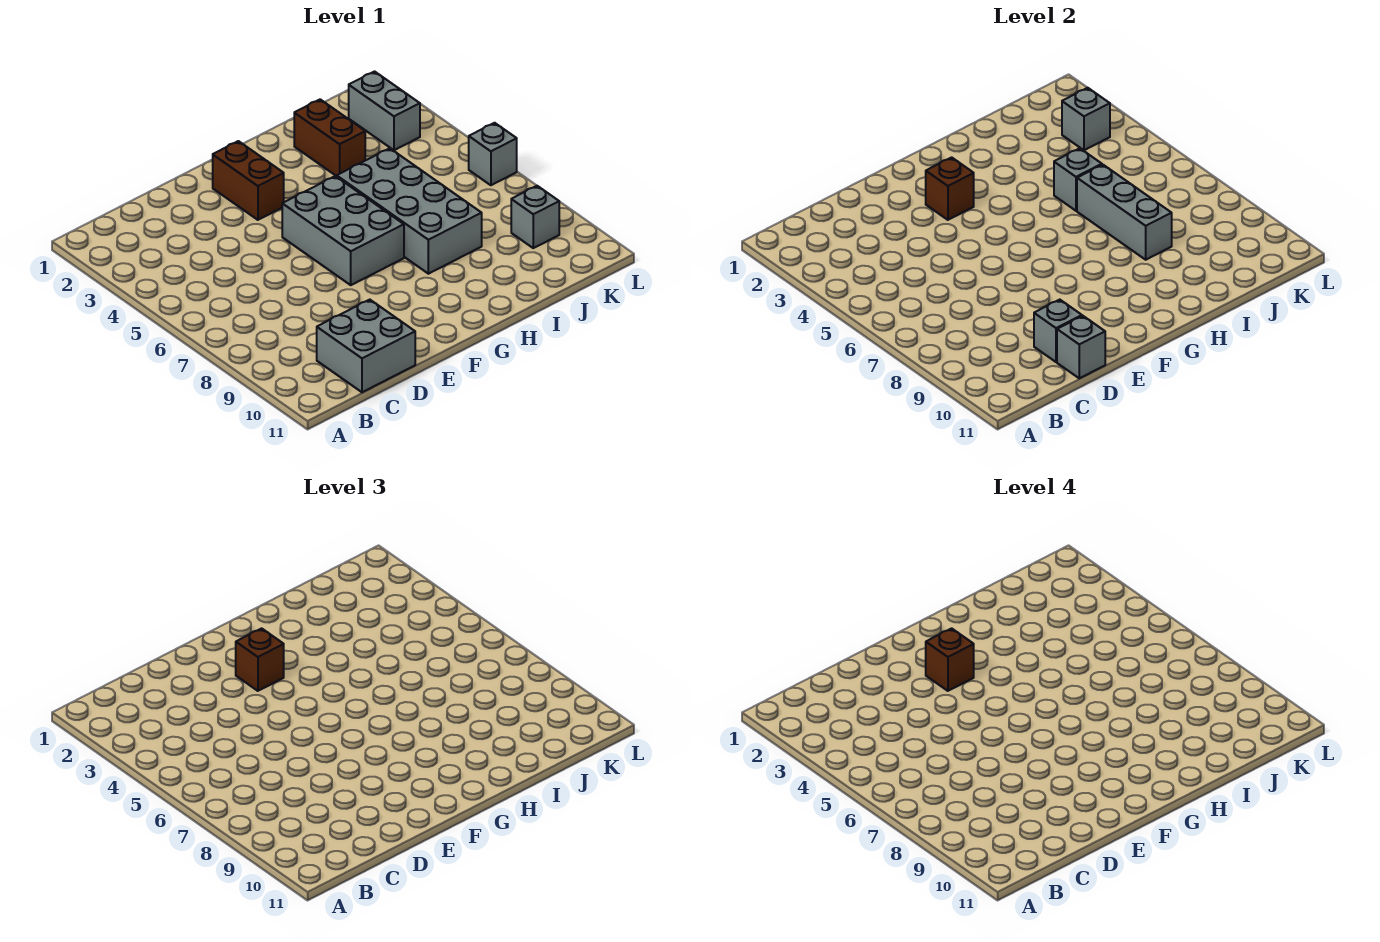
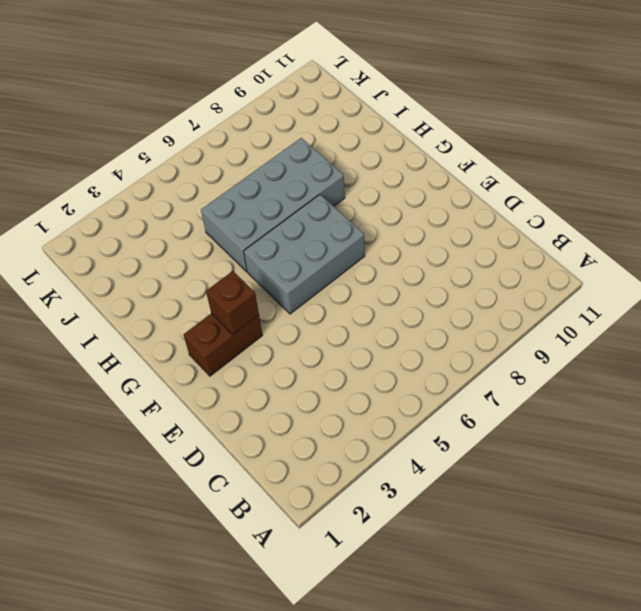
none -> grey 2x2 brick [317,300,415,392]
none -> brown 1x2 brick [294,99,365,176]
none -> grey 1x2 brick [349,72,420,150]

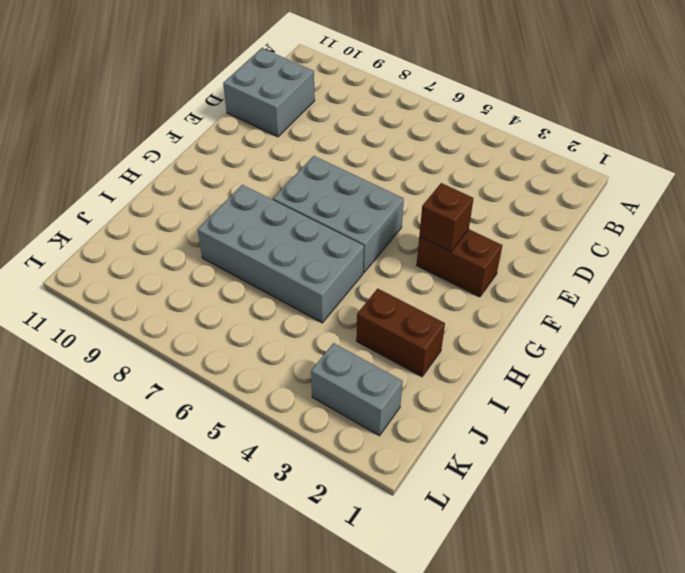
none -> grey 1x1 brick [511,186,559,248]
none -> grey 1x1 brick [469,123,517,185]
none -> grey 1x1 brick [1034,300,1082,362]

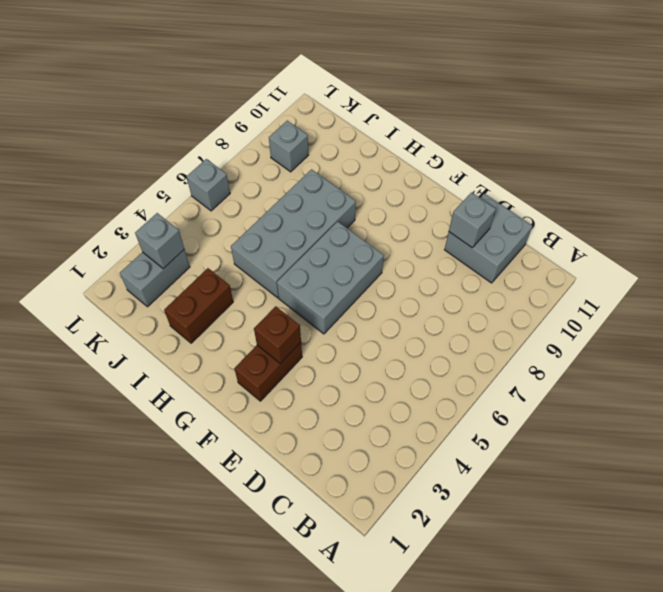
none -> grey 1x1 brick [1057,316,1105,378]
none -> grey 1x1 brick [1054,148,1102,211]
none -> grey 1x3 brick [1077,165,1172,260]

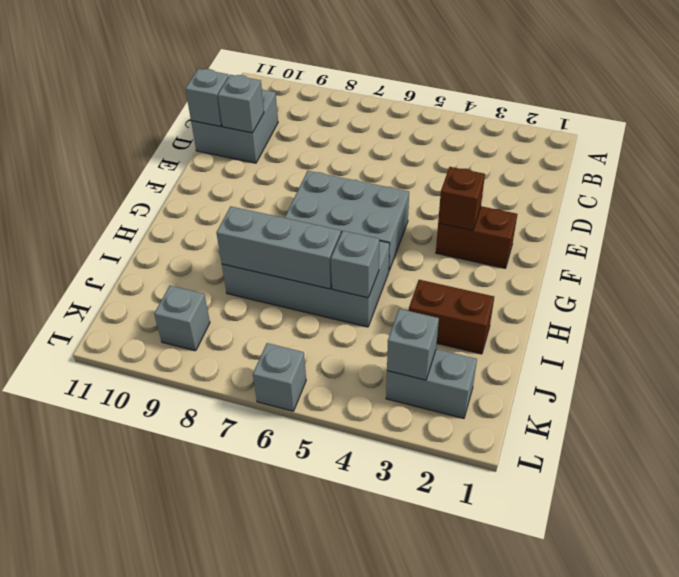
none -> brown 1x1 brick [236,628,284,691]
none -> brown 1x1 brick [926,628,974,691]

